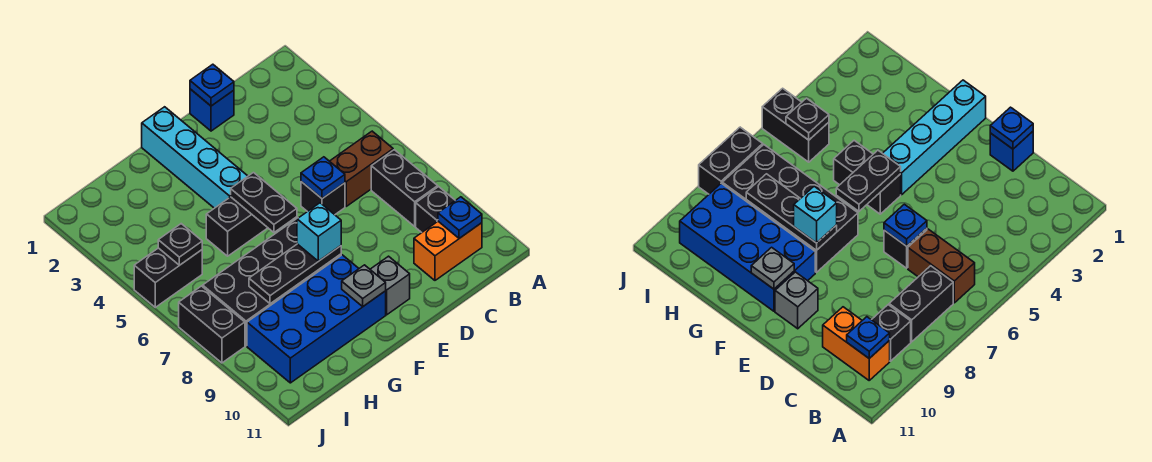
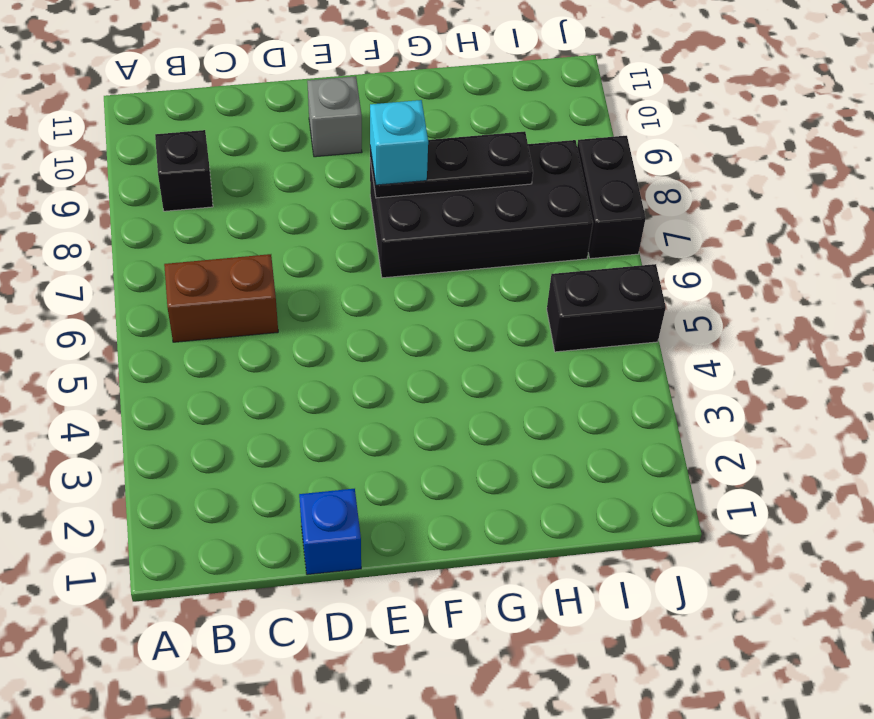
none -> black 1x2 brick [371,150,438,226]
none -> orange 1x2 brick [414,221,482,280]
none -> black 1x1 brick [301,182,345,215]

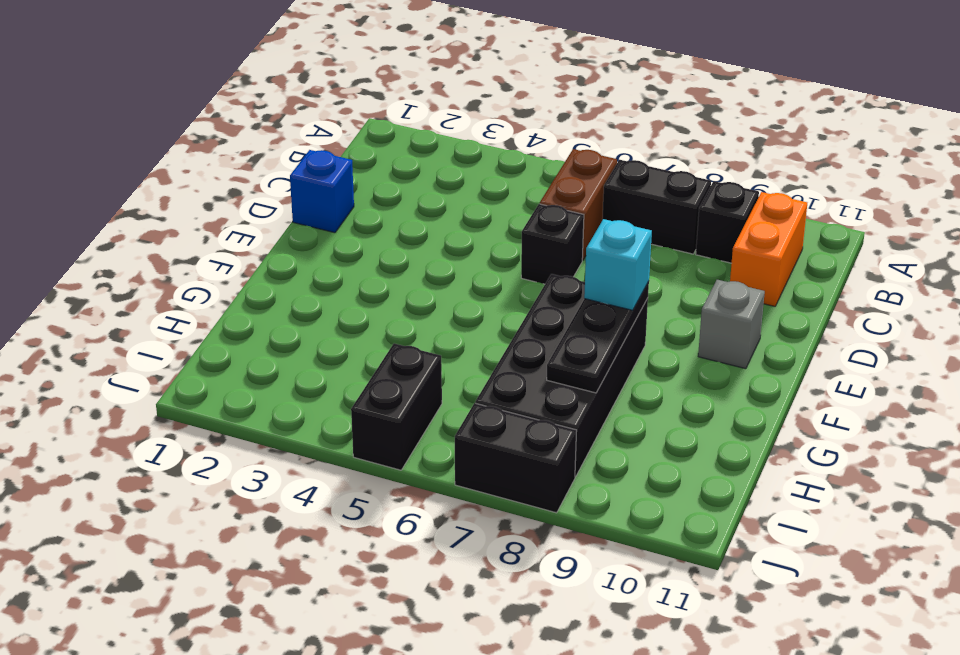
none -> cyan 1x4 brick [142,107,248,208]
none -> black 1x2 brick [206,197,268,256]
none -> blue 2x4 brick [247,255,386,383]

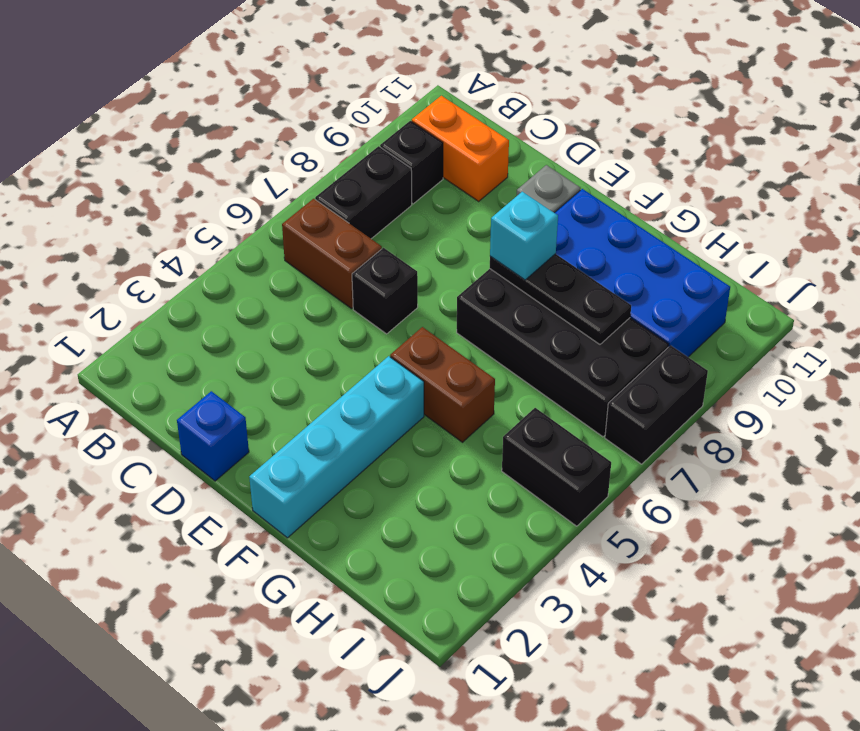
brown 1x2 brick [390,327,495,442] -> black 1x2 brick [206,197,268,256]
none -> blue 1x1 plate [438,197,482,238]
none -> blue 1x1 plate [190,64,234,106]
none -> blue 1x1 plate [301,157,345,199]

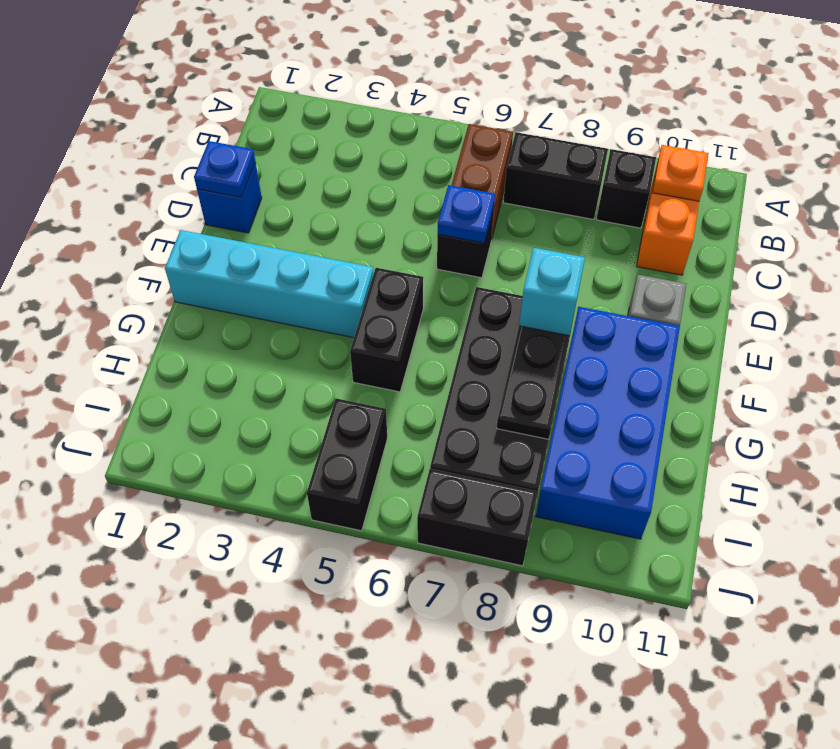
orange 1x1 plate [652,145,709,201] -> blue 1x1 plate [438,197,482,238]
none -> black 1x2 plate [231,173,297,232]
none -> grey 1x1 plate [342,265,386,306]
none -> black 1x1 plate [158,224,202,265]

